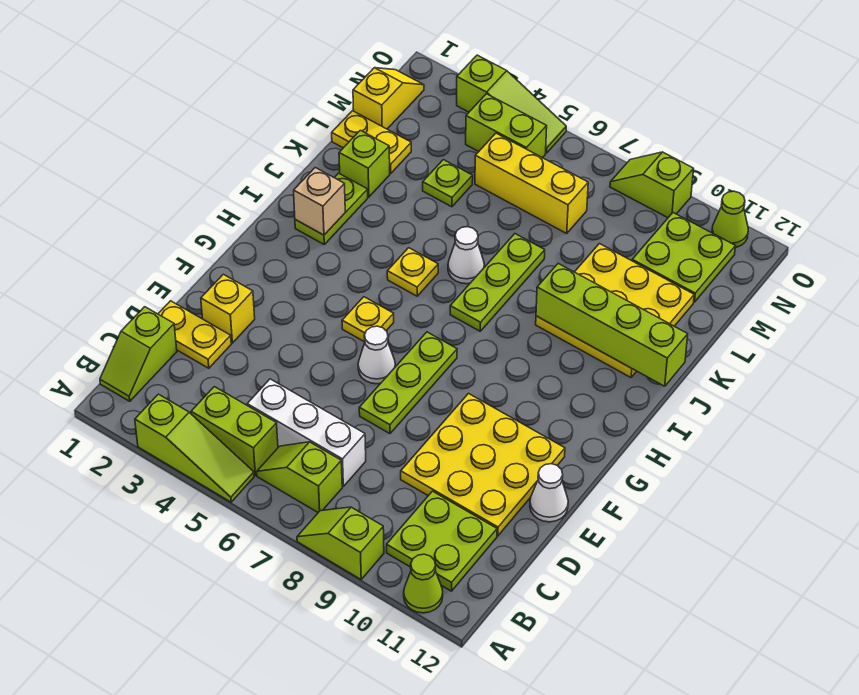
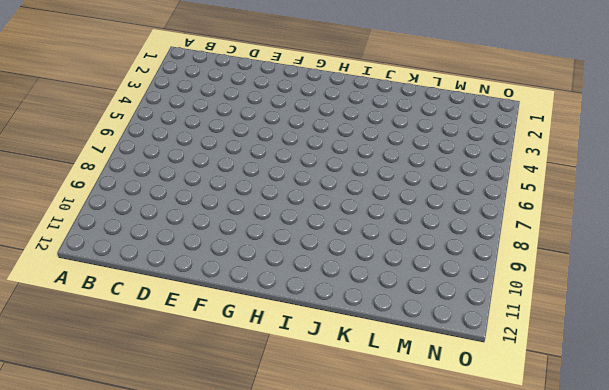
none -> lime 1x3 slope [135,394,254,502]
none -> lime 1x2 slope [297,507,384,579]
none -> lime 1x1 cone [404,554,443,613]
none -> lime 1x2 slope [100,307,177,401]

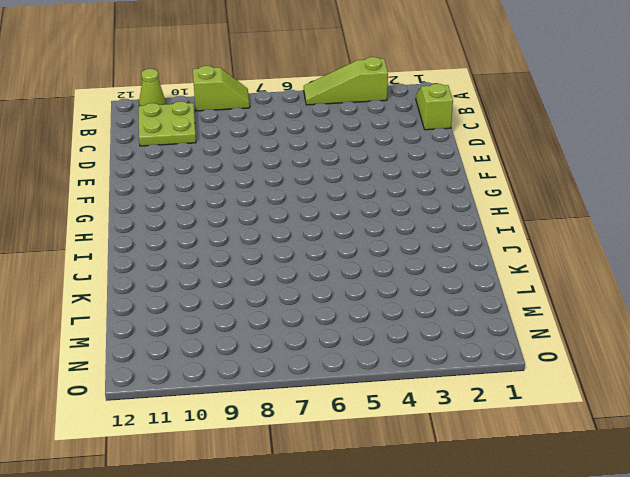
none -> lime 1x2 brick [191,387,278,475]
none -> lime 1x2 slope [257,442,342,512]
none -> white 1x3 brick [247,379,366,486]
none -> yellow 1x2 plate [158,301,231,368]

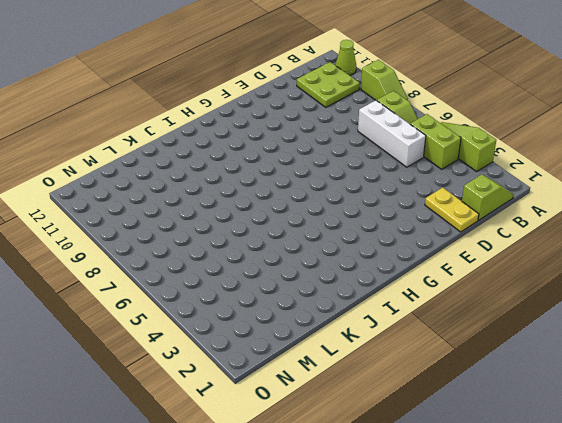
none -> yellow 3x3 plate [401,394,565,536]
none -> yellow 1x1 brick [201,274,255,343]
none -> lime 1x3 plate [359,332,457,434]
none -> white 1x1 cone [530,464,568,522]

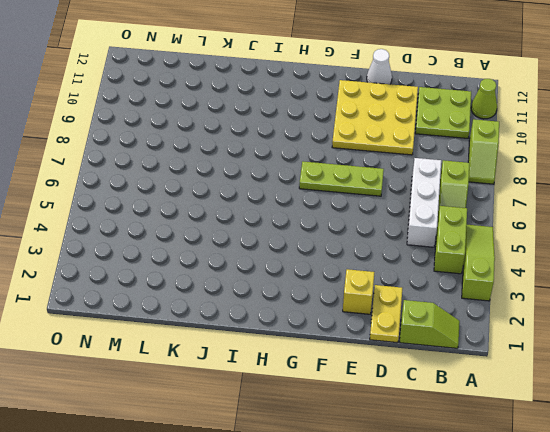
none -> white 1x1 cone [358,326,395,384]
none -> yellow 1x1 plate [342,297,394,342]
none -> lime 1x2 plate [295,173,368,244]
none -> yellow 1x1 plate [387,248,438,296]

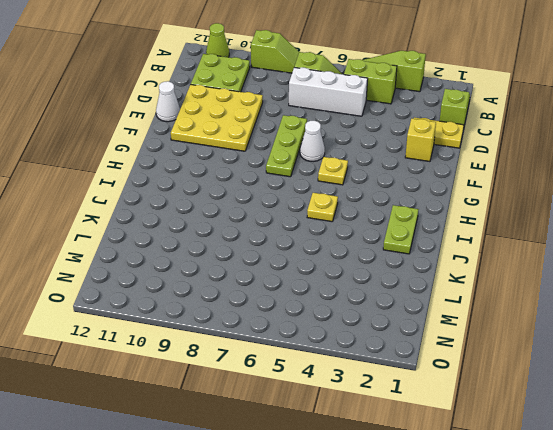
none -> lime 1x3 plate [450,234,545,331]
none -> white 1x1 cone [448,227,484,284]
none -> yellow 3x3 plate [536,244,694,377]
none -> lime 1x1 brick [339,130,390,197]

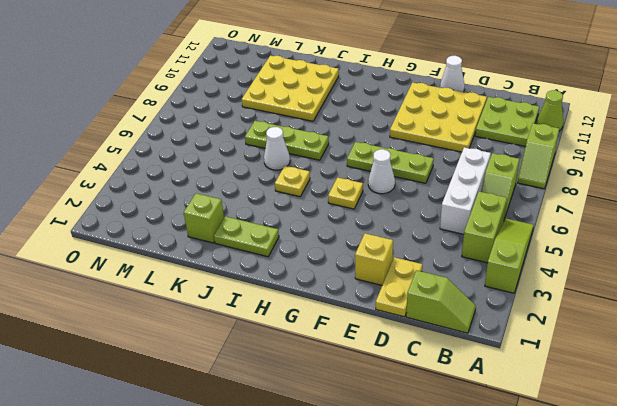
none -> yellow 1x2 plate [332,111,411,173]
none -> lime 1x1 plate [423,160,473,207]
none -> yellow 1x2 slope [353,68,424,129]
none -> yellow 1x3 brick [475,133,588,233]

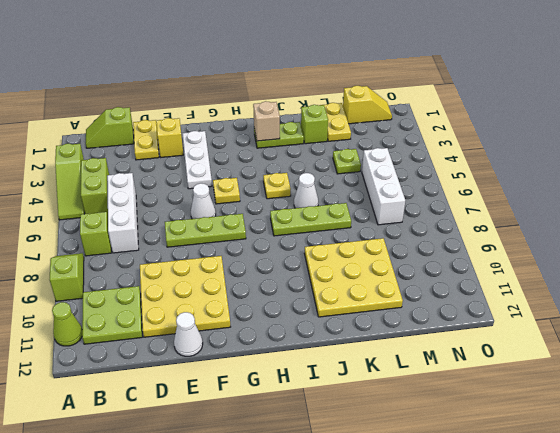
white 1x3 plate [182,131,212,189] -> none
white 1x3 brick [362,148,405,225] -> yellow 1x3 brick [475,133,588,233]
none -> lime 2x2 plate [632,213,735,302]
none -> lime 1x2 brick [466,94,547,158]
none -> lime 1x3 slope [457,55,566,153]
none -> lime 1x2 slope [610,152,694,218]

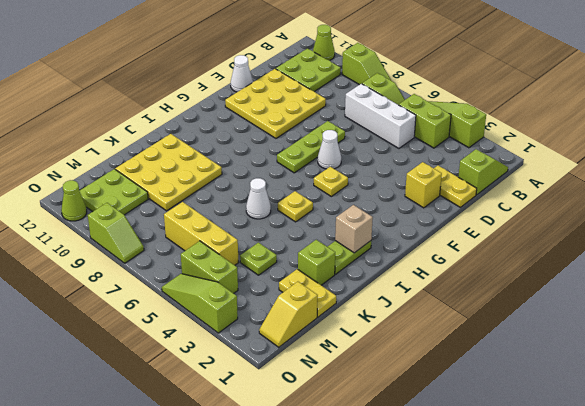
none -> lime 1x3 plate [450,234,545,331]
none -> lime 1x4 brick [536,264,688,386]

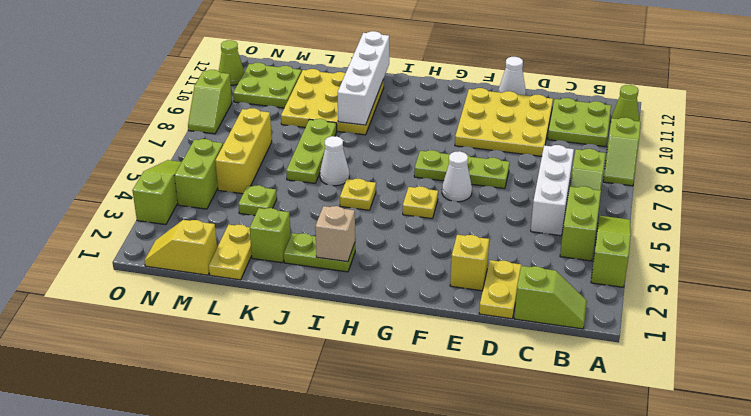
white 1x4 brick [338,31,389,125] -> lime 1x4 brick [536,264,688,386]
lime 1x3 plate [286,119,337,183] -> lime 1x3 plate turned to [450,234,545,331]

